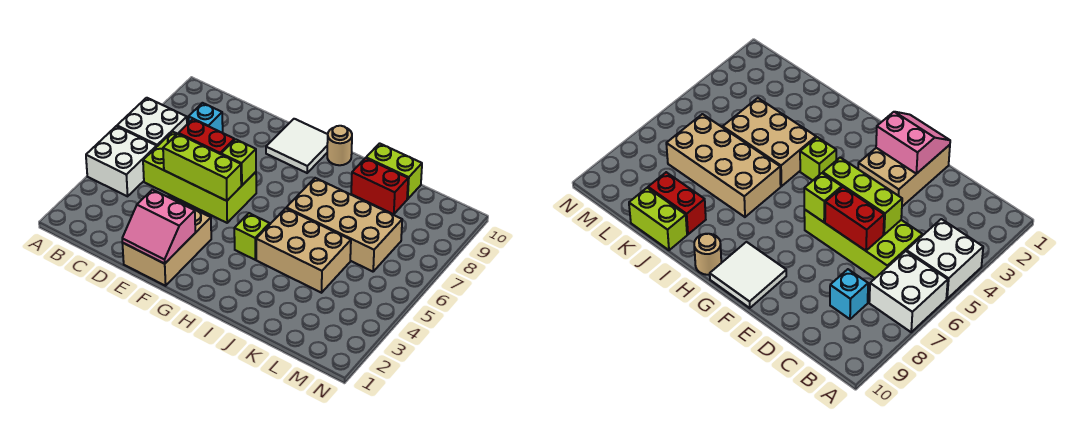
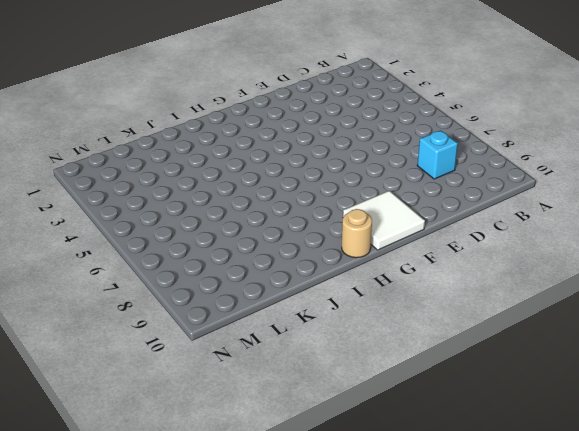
none -> white 2x2 brick [86,126,157,196]
none -> white 2x2 brick [117,98,187,146]
none -> lime 2x4 brick [143,132,256,223]

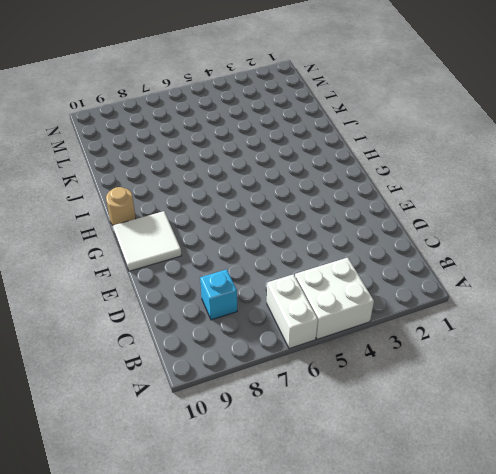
white 1x2 brick [267,274,318,349] -> white 2x2 brick [117,98,187,146]
none -> lime 2x4 brick [143,132,256,223]
none -> tan 2x3 brick [122,197,211,286]
none -> lime 1x1 brick [234,213,270,260]

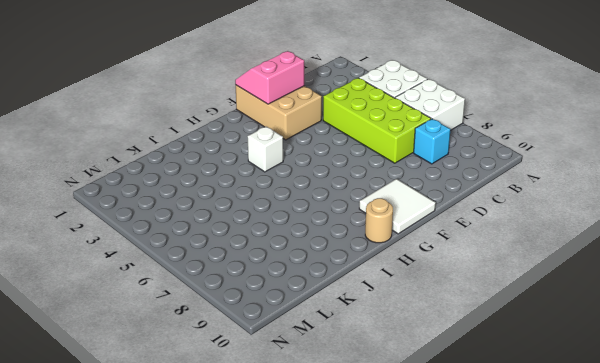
lime 2x4 brick [323,78,431,163] -> lime 2x4 brick turned to [143,132,256,223]
white 1x1 brick [248,126,283,172] -> lime 1x1 brick [234,213,270,260]
none -> tan 2x3 brick [256,208,351,293]
none -> tan 2x4 brick [286,178,402,272]
none -> red 1x2 brick [351,158,408,214]

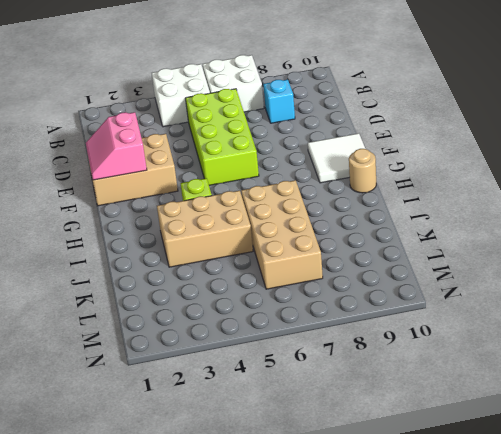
tan 2x3 brick [157,191,253,267] -> tan 2x3 brick turned to [256,208,351,293]
none -> red 1x2 brick [351,158,408,214]
none -> lime 1x2 brick [366,143,422,199]
none -> lime 1x3 brick [163,134,241,201]

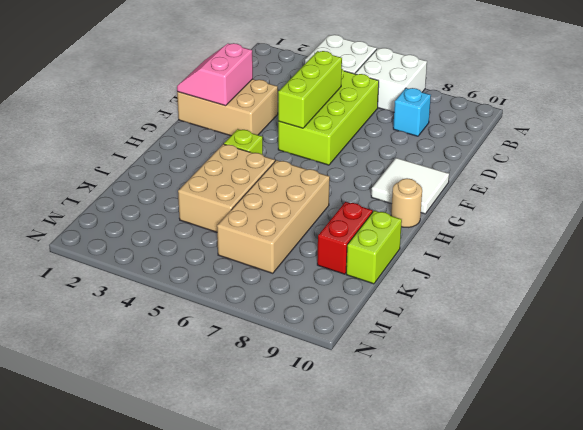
none -> red 1x2 brick [178,119,235,154]
none -> lime 1x1 brick [221,139,256,185]

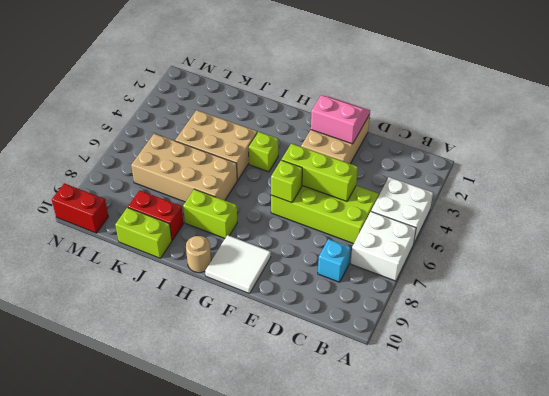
lime 1x2 brick [183,189,237,238] -> none
red 1x2 brick [52,183,108,233] -> red 1x2 brick moved to [178,119,235,154]

